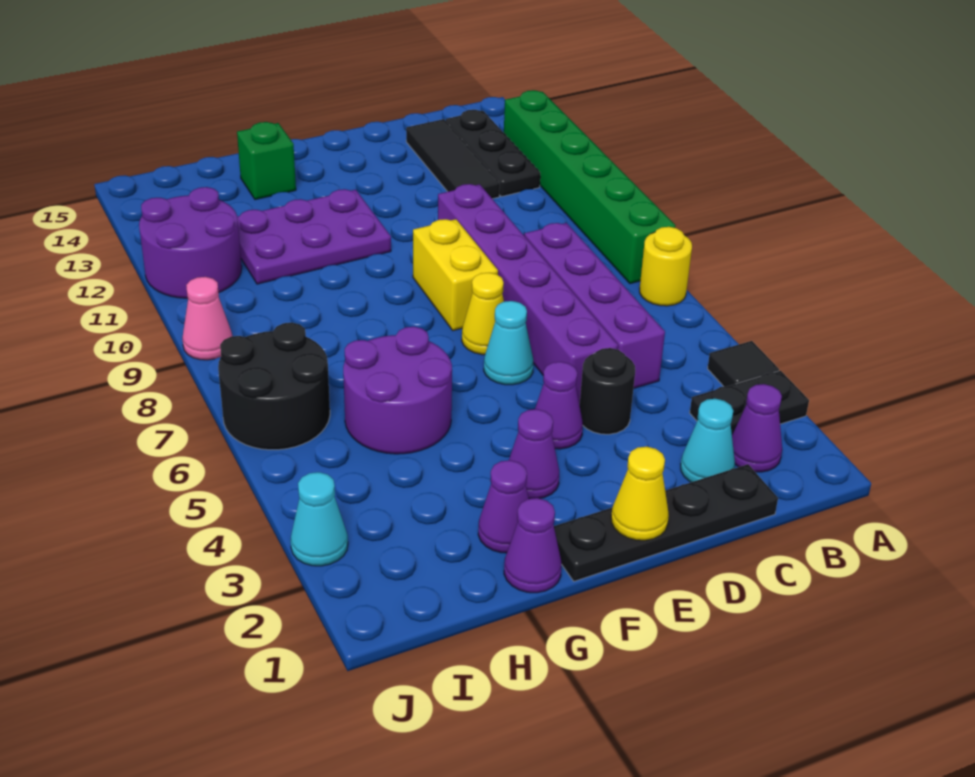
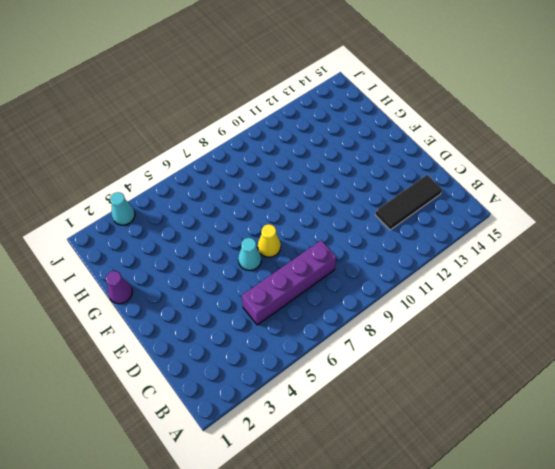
none -> black 1x2 plate [690,371,809,435]
none -> black 1x1 tile [708,341,779,387]
none -> yellow 1x1 round brick [640,227,692,306]

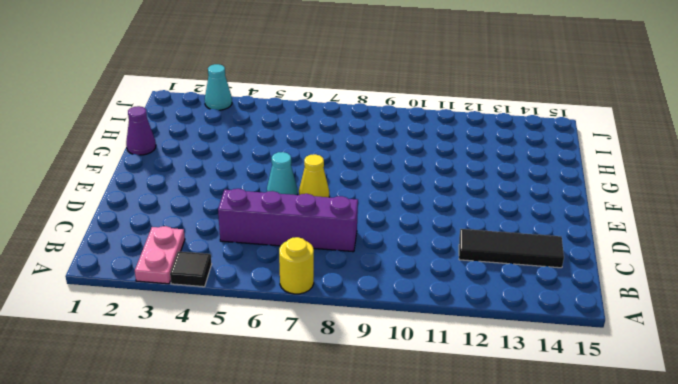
pink 1x2 plate [135,226,185,284] -> black 1x2 plate [690,371,809,435]
none -> green 1x6 brick [504,90,675,284]
none -> purple 1x1 cone [732,384,782,472]
none -> black 1x3 plate [446,110,540,197]

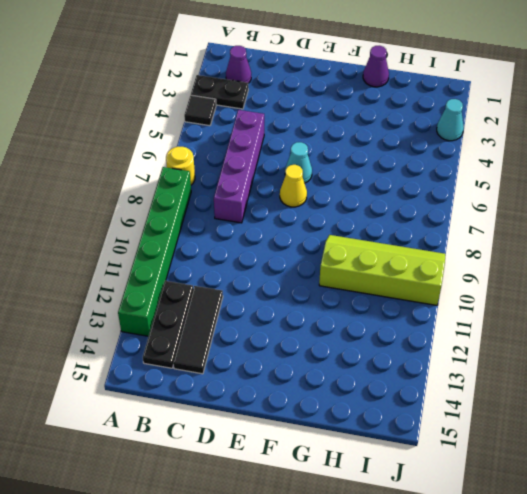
lime 2x4 slope [319,235,445,305] -> pink 1x1 cone [182,277,232,360]
none -> black 1x4 plate [554,464,778,581]
none -> cyan 1x1 cone [681,399,735,482]
none -> black 1x1 round brick [579,348,635,434]

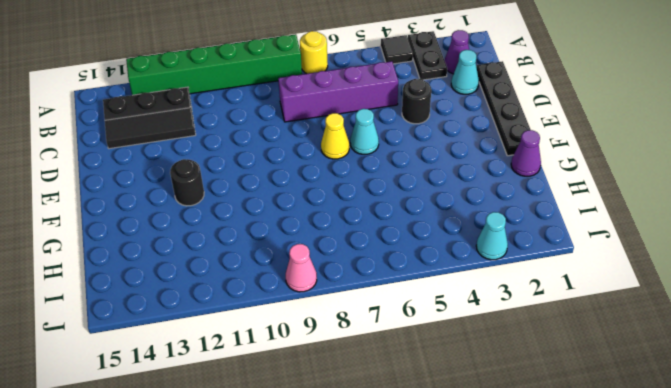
black 1x1 round brick [170,159,204,206] -> purple 2x3 plate [237,189,391,284]
none -> purple 1x6 brick [438,184,618,404]
none -> purple 1x1 cone [535,362,583,449]
none -> yellow 1x2 brick [413,219,498,331]

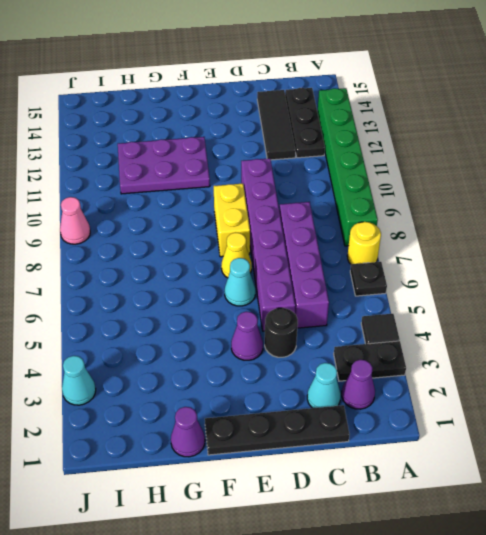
black 1x1 plate [350,262,387,296] -> none
none -> purple 1x1 cone [509,409,559,499]
none -> purple 1x1 cone [478,460,529,553]
none -> purple 2x2 round brick [343,327,452,454]

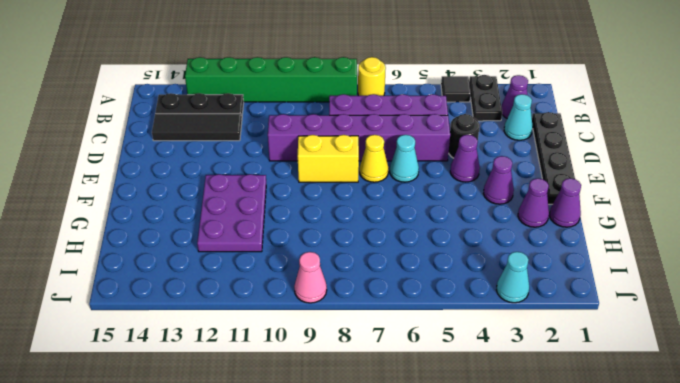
none -> purple 2x2 round brick [343,327,452,454]
none -> green 1x1 brick [237,122,296,200]
none -> black 2x2 round brick [218,323,330,450]

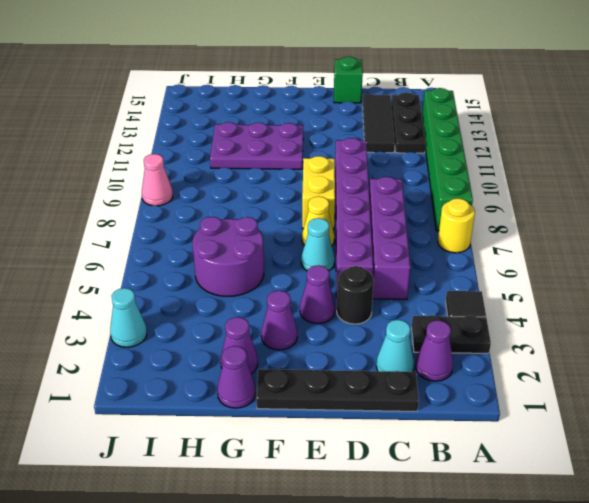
green 1x1 brick [334,57,363,103] -> green 1x1 brick moved to [237,122,296,200]
none -> black 2x2 round brick [218,323,330,450]
none -> purple 2x2 round brick [139,187,242,298]
none -> yellow 1x1 cone [611,447,669,540]

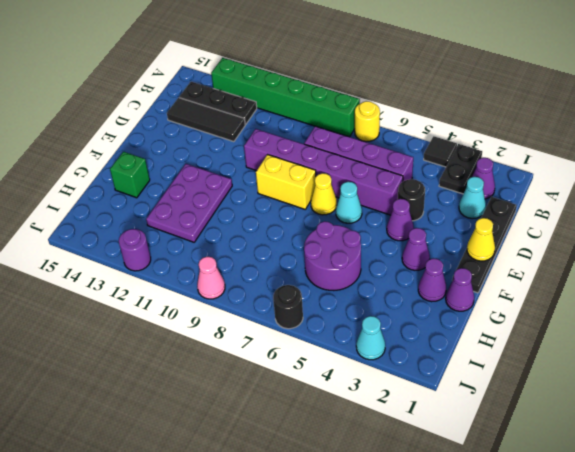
black 1x1 round brick [273,285,303,329] -> black 2x2 round brick [218,323,330,450]
purple 1x1 round brick [119,229,151,271] -> purple 2x2 round brick [139,187,242,298]

